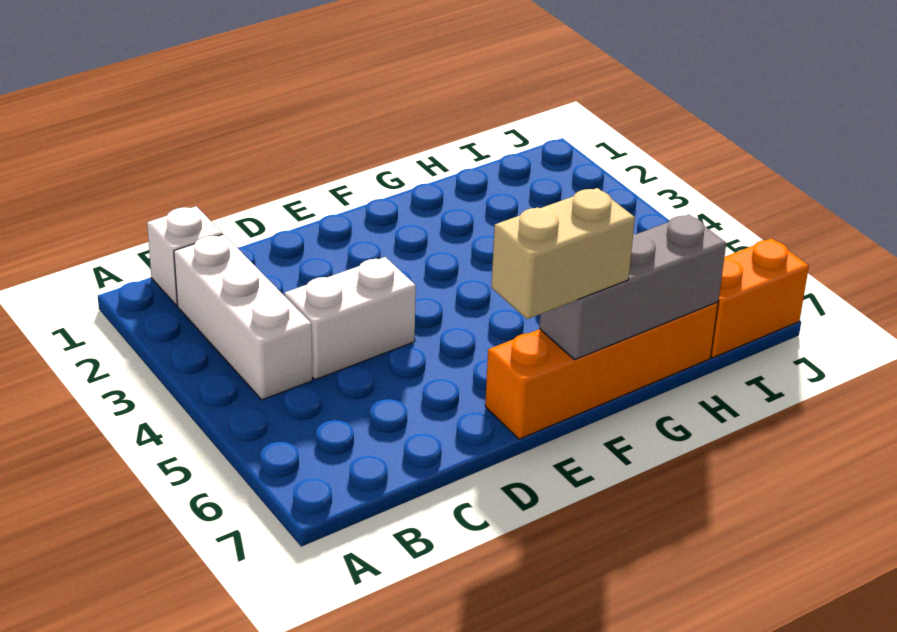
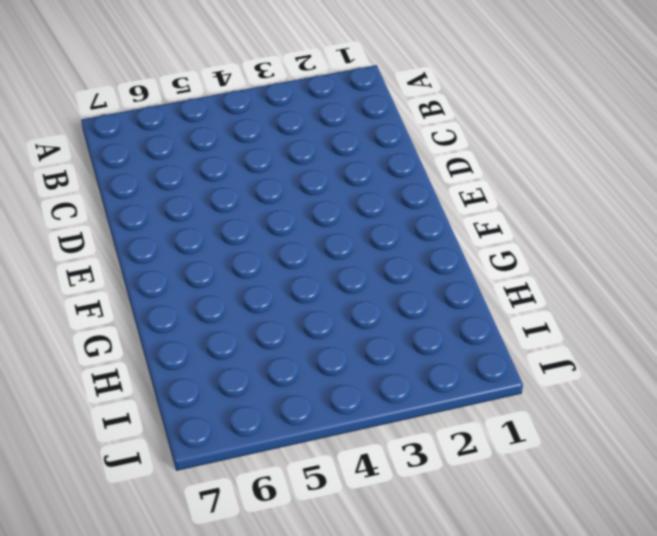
none -> white 1x1 brick [147,206,223,306]
none -> white 1x3 brick [174,234,312,400]

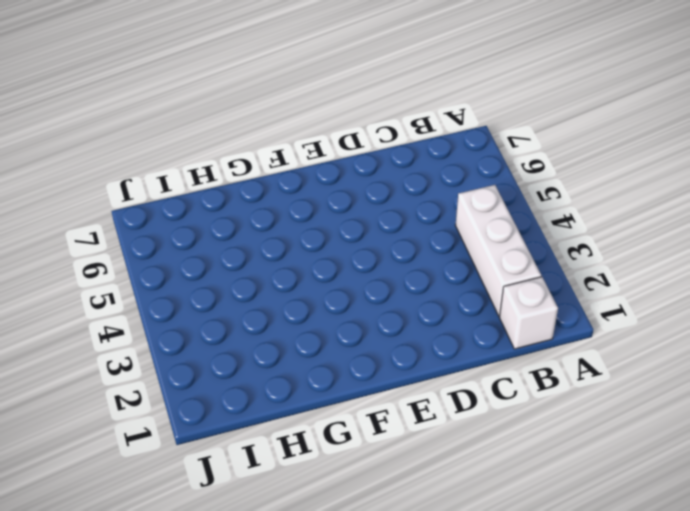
none -> white 1x2 brick [285,257,416,380]
none -> orange 1x4 brick [485,302,718,439]

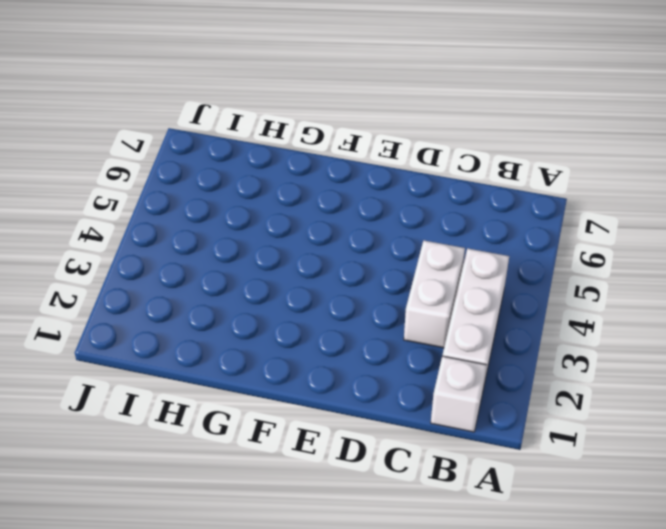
white 1x2 brick [404,241,465,348] -> white 1x2 brick turned to [285,257,416,380]
none -> orange 1x4 brick [485,302,718,439]
none -> orange 1x2 brick [711,238,809,358]

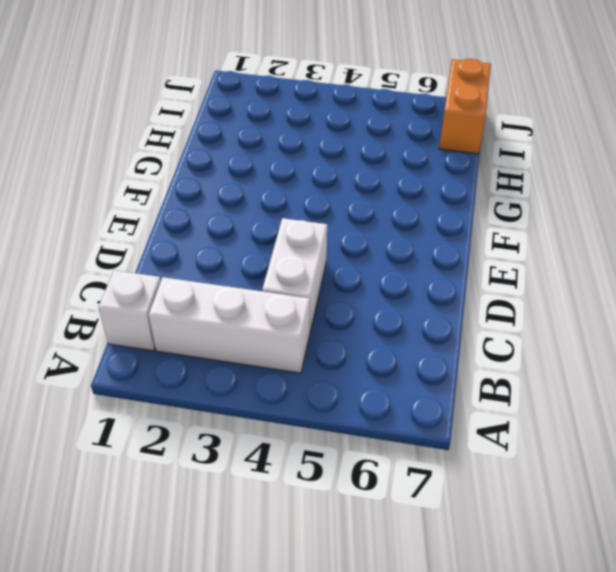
none -> orange 1x4 brick [485,302,718,439]
none -> grey 1x3 brick [539,215,726,360]

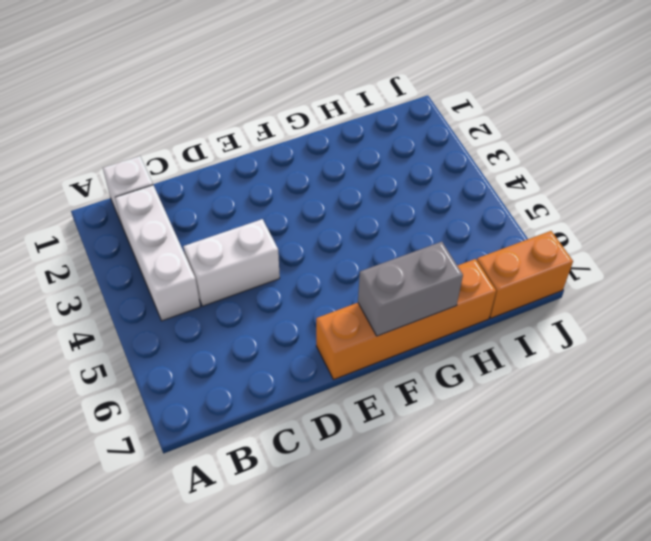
grey 1x2 brick [358,242,463,336] -> grey 1x3 brick [539,215,726,360]
none -> tan 1x2 brick [491,188,635,319]

